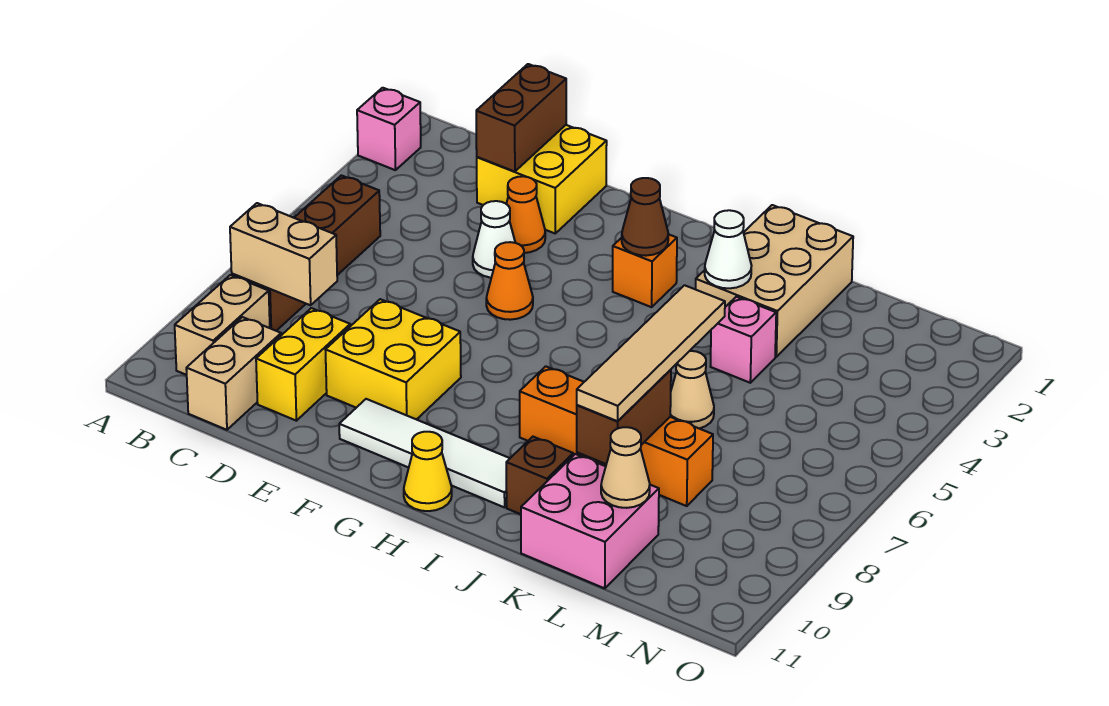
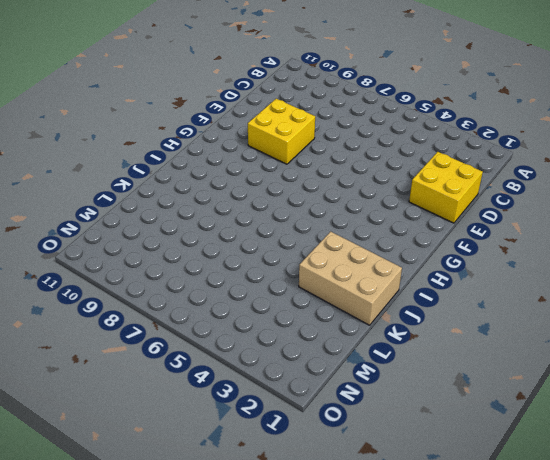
none -> pink 1x1 brick [357,88,421,170]
none -> brown 1x4 brick [232,175,380,331]
none -> tan 1x2 brick [175,275,270,375]

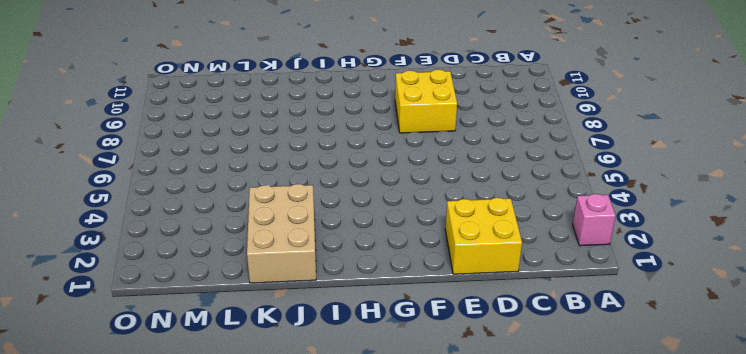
none -> brown 1x4 brick [232,175,380,331]
none -> tan 1x2 brick [175,275,270,375]
none -> tan 1x2 brick [186,317,281,430]

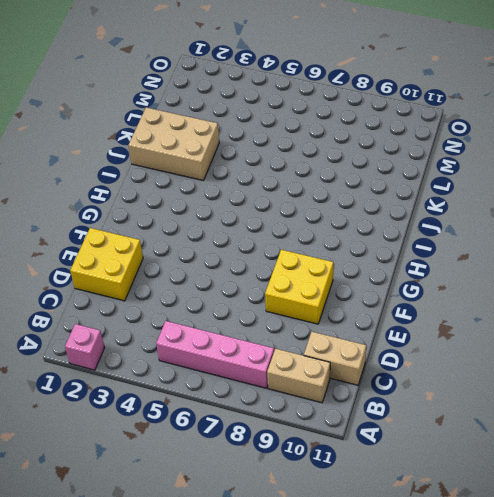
pink 1x4 brick [156,321,274,388] -> brown 1x4 brick [232,175,380,331]
none -> yellow 1x2 brick [256,308,350,421]
none -> orange 1x1 cone [506,176,545,253]
none -> white 1x1 cone [473,201,515,278]

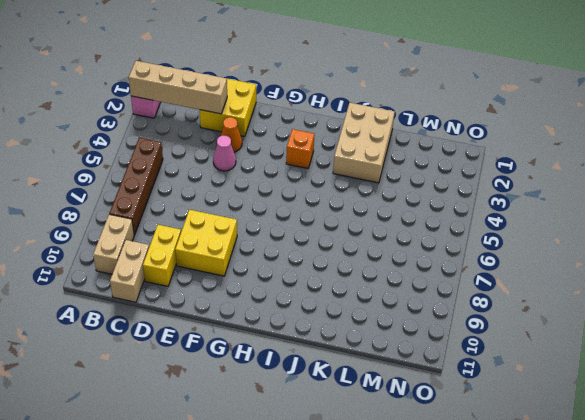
tan 1x4 brick [129,61,227,114] -> brown 1x2 brick [476,64,566,172]
pink 1x1 cone [213,136,236,171] -> white 1x1 cone [473,201,515,278]
none -> orange 1x1 cone [486,242,533,320]
none -> white 1x4 tile [339,399,510,507]
none -> yellow 1x1 cone [404,432,452,511]

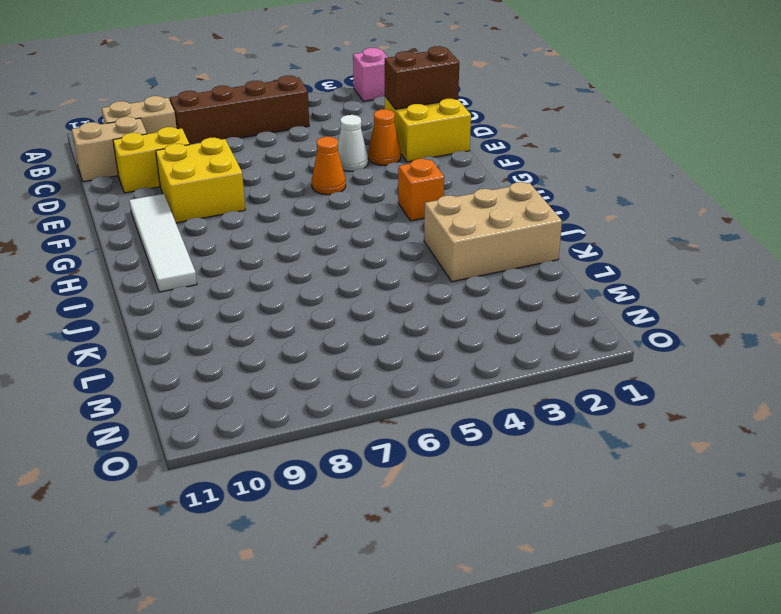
none -> yellow 1x1 cone [404,432,452,511]
none -> orange 1x4 brick [520,366,713,506]
none -> brown 1x1 brick [506,437,573,514]

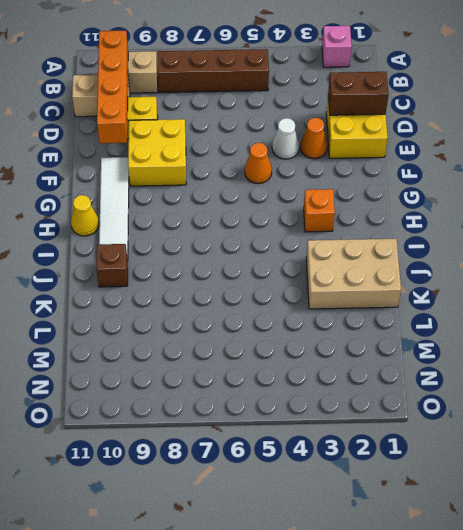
orange 1x4 brick [97,31,128,143] -> orange 1x4 brick moved to [520,366,713,506]
none -> pink 1x1 brick [711,297,776,383]
none -> tan 1x1 cone [670,351,714,429]
none -> pink 2x2 brick [521,454,659,588]

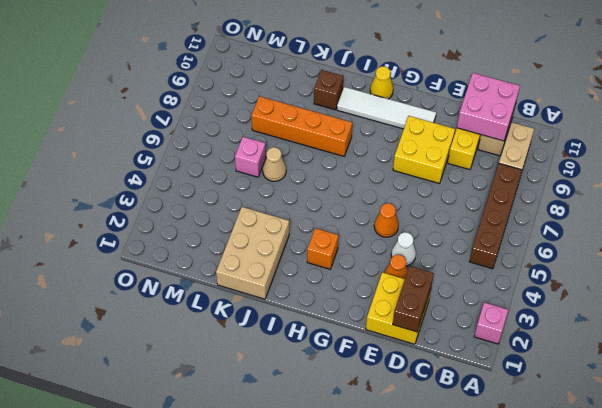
pink 2x2 brick [457,73,520,141] -> pink 2x2 brick moved to [521,454,659,588]
pink 1x1 brick [235,137,266,177] -> pink 1x1 brick moved to [711,297,776,383]
none -> tan 1x2 brick [230,203,337,305]
none -> brown 1x1 cone [622,178,668,256]
none -> white 1x1 cone [705,210,752,288]

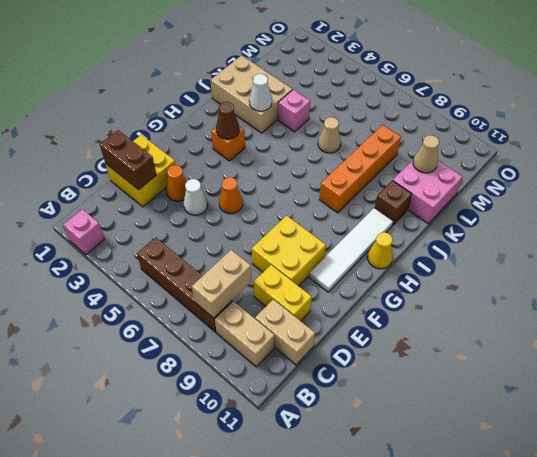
none -> brown 1x2 brick [577,370,671,464]
none -> tan 1x4 tile [577,285,725,421]

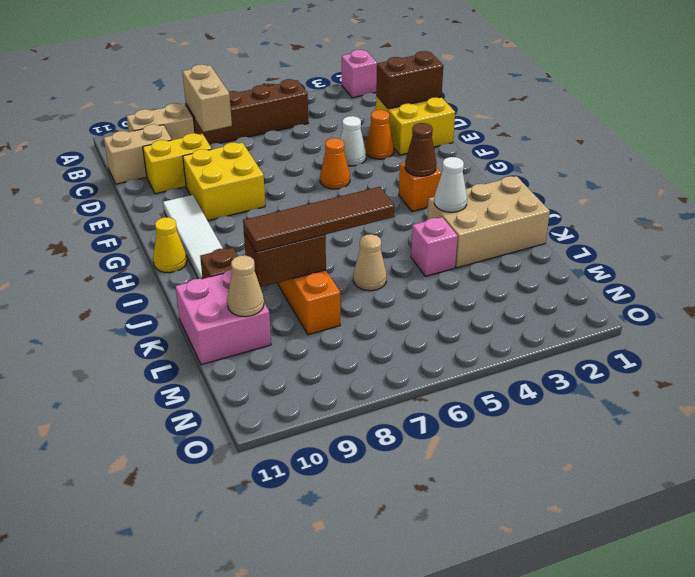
brown 1x4 tile [243,187,395,252] -> tan 1x4 tile [577,285,725,421]

